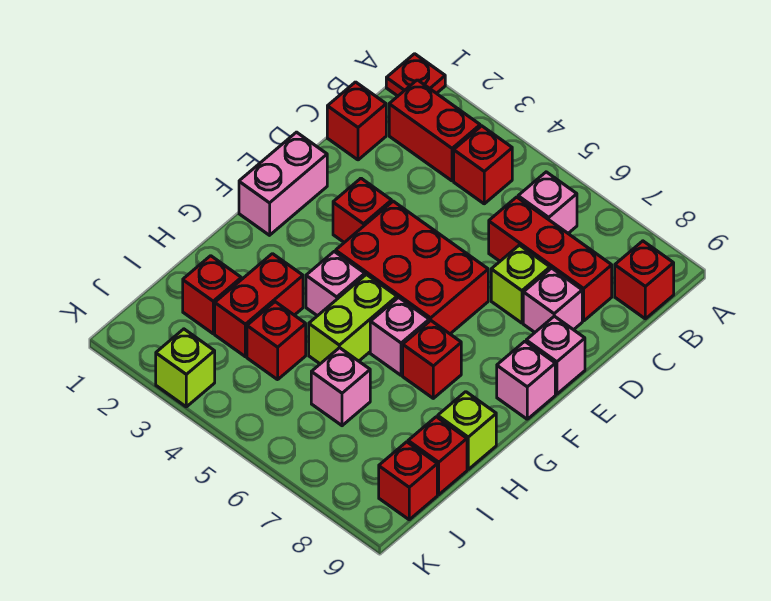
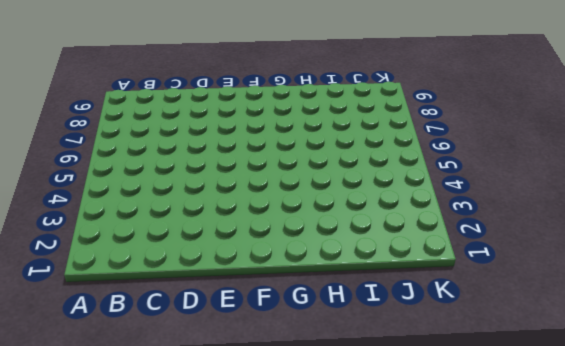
none -> red 1x1 plate [386,54,445,96]
none -> red 1x2 brick [389,80,480,181]
none -> red 1x1 brick [454,126,512,204]

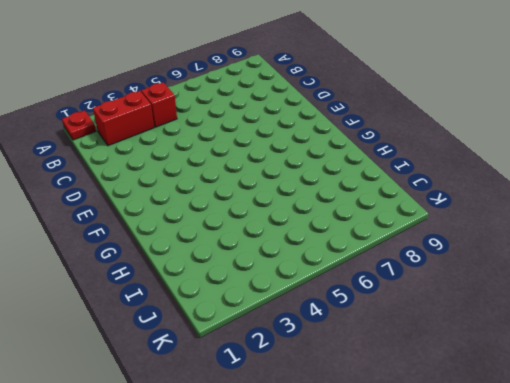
none -> pink 1x1 brick [518,172,577,233]
none -> red 1x1 brick [615,241,674,319]
none -> red 1x1 brick [327,82,386,160]

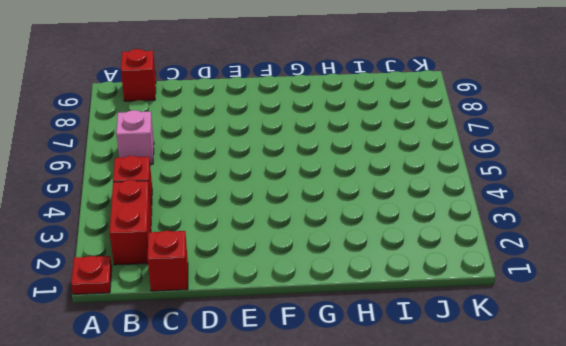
none -> red 1x3 brick [489,197,612,321]
none -> lime 1x1 brick [491,245,550,323]
none -> pink 1x1 brick [523,268,582,332]

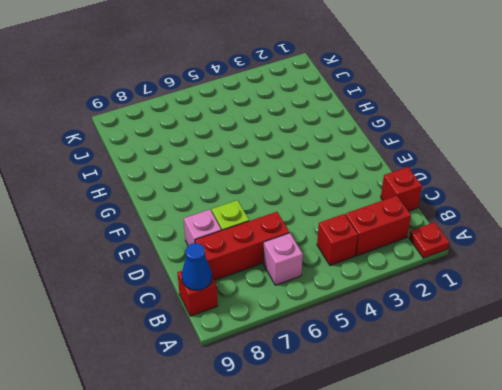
blue 1x1 cone [182,243,212,290] -> none
none -> pink 1x2 brick [239,132,327,235]
none -> red 1x1 brick [333,178,392,242]
none -> red 2x3 brick [336,201,488,334]

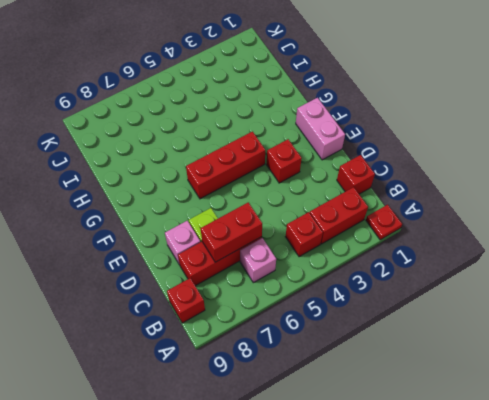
red 1x2 brick [201,202,262,262] -> red 1x2 brick turned to [215,254,303,357]
red 1x3 brick [186,132,265,199] -> red 2x3 brick [336,201,488,334]
none -> pink 1x1 brick [526,316,585,394]
none -> pink 1x1 brick [497,341,555,419]
none -> pink 1x1 brick [306,252,365,316]

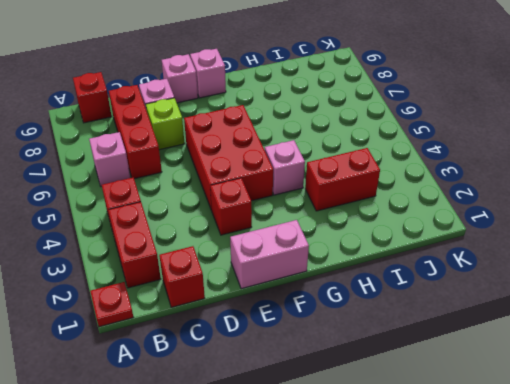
none -> lime 1x2 brick [309,274,397,364]
none -> pink 1x1 brick [370,297,429,375]
none -> red 1x1 brick [403,321,461,398]

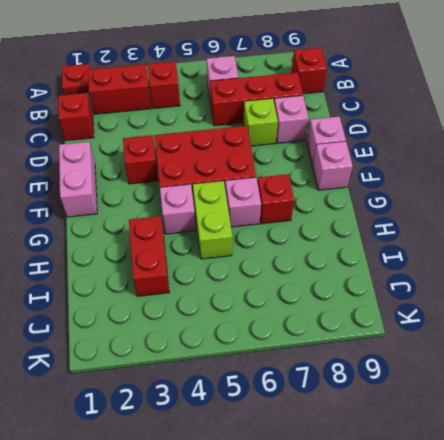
none -> lime 1x1 brick [438,392,496,469]
none -> red 1x1 brick [183,256,241,334]
none -> red 1x1 brick [247,302,306,380]

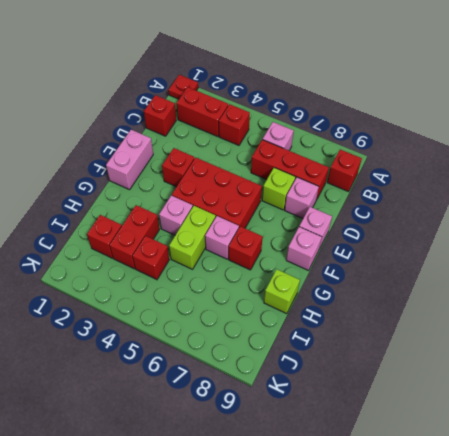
none -> pink 1x1 brick [311,348,370,426]
none -> red 1x1 brick [408,417,467,495]
none -> red 1x1 brick [379,442,437,520]

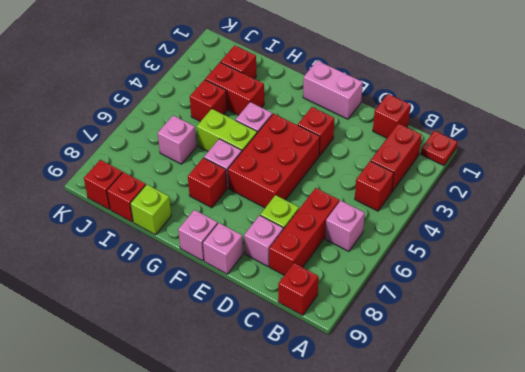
none -> lime 1x1 brick [156,329,215,407]

